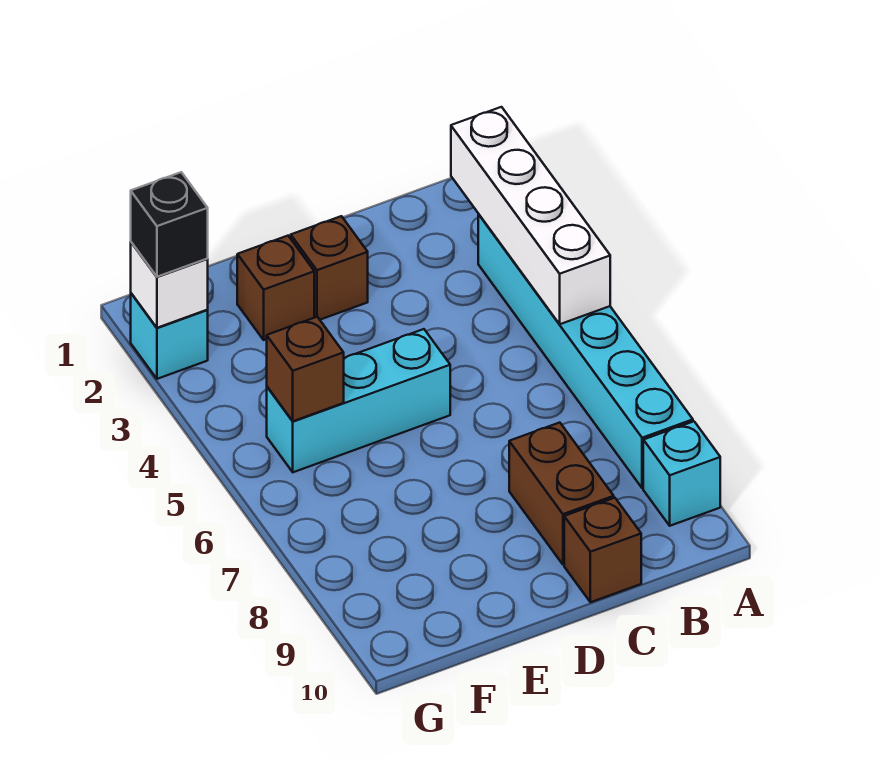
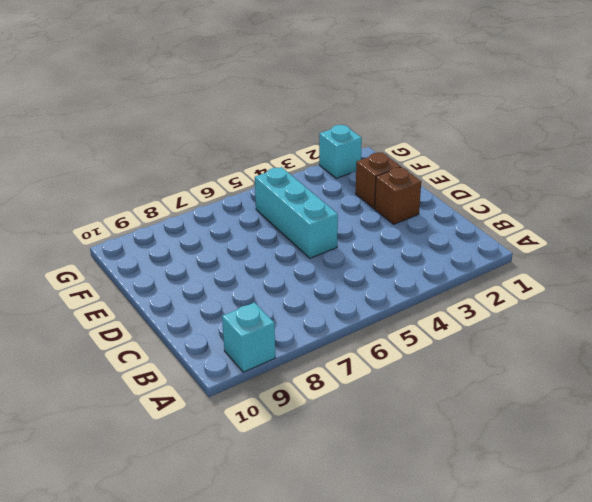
none -> cyan 1x6 brick [478,214,693,488]
none -> brown 1x2 brick [509,423,614,565]
none -> brown 1x1 brick [564,498,641,602]

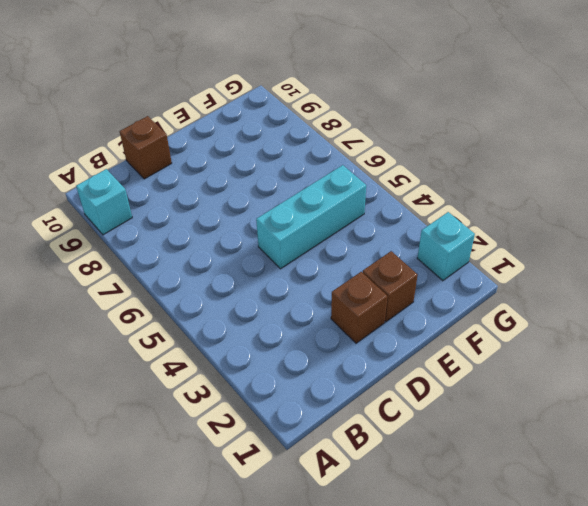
none -> cyan 1x6 brick [478,214,693,488]
none -> brown 1x2 brick [509,423,614,565]
none -> white 1x4 brick [451,107,610,324]

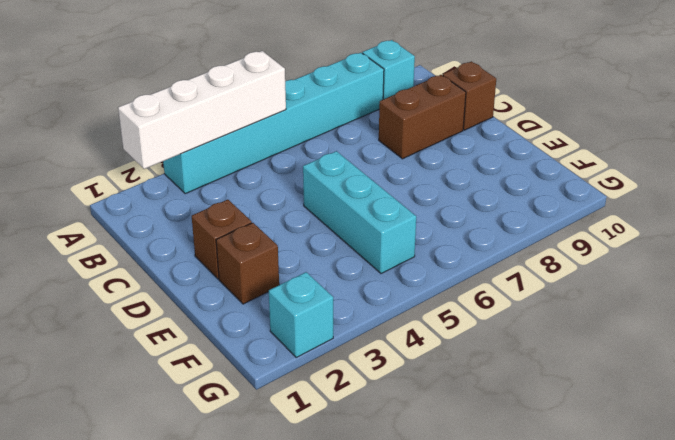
none -> brown 1x1 brick [267,317,344,421]
none -> white 1x1 brick [131,242,208,328]
none -> black 1x1 brick [131,172,208,277]

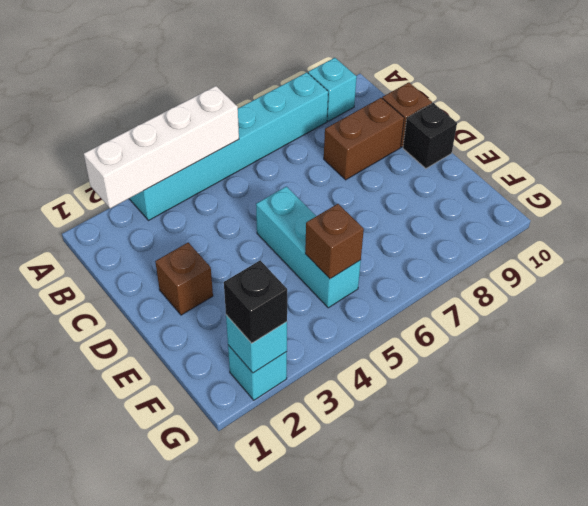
black 1x1 brick [403,103,457,169] -> none
cyan 1x1 brick [226,315,287,373] -> white 1x1 brick [131,242,208,328]
none -> brown 1x1 brick [237,236,314,340]

